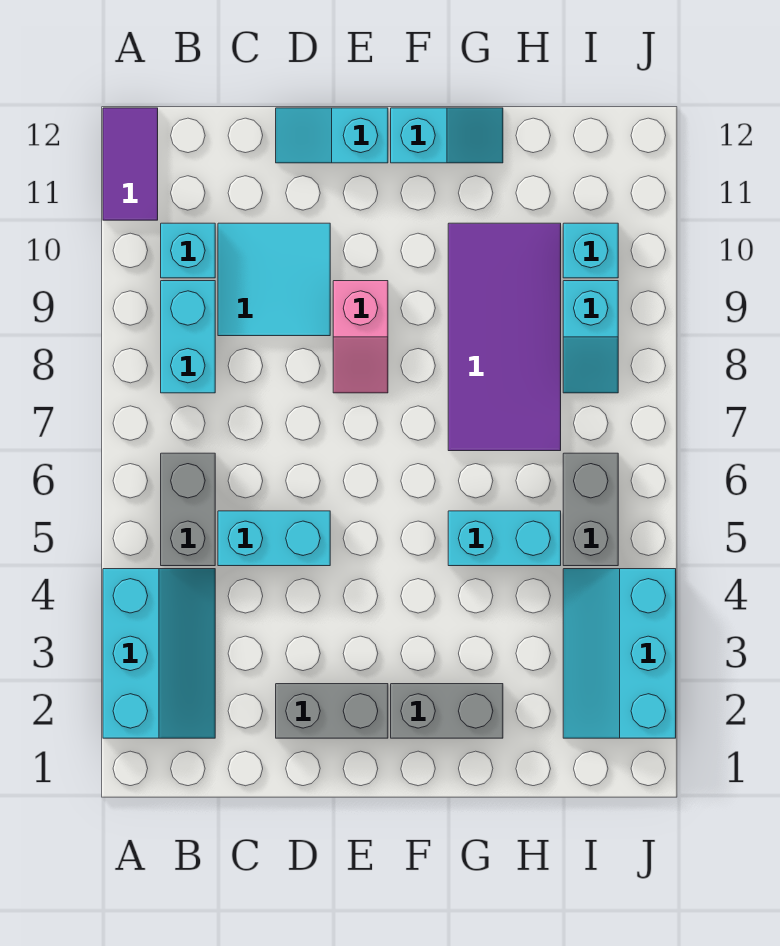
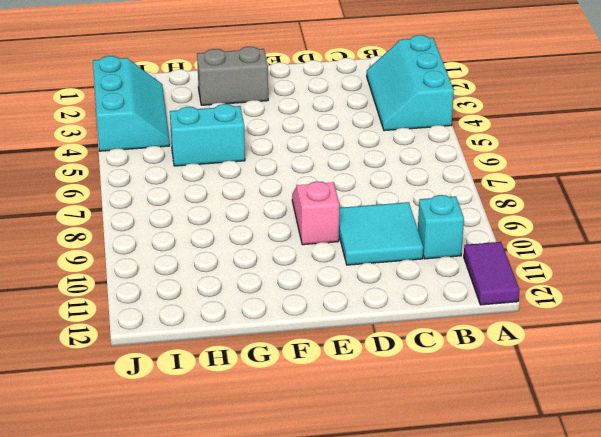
none -> grey 1x2 brick [161,453,215,566]
none -> cyan 1x2 brick [161,281,215,393]
none -> cyan 1x2 brick [218,511,330,566]

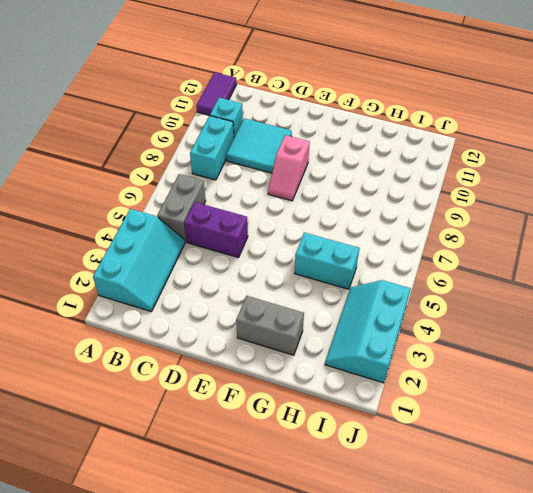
purple 1x2 brick [184,202,248,258] -> cyan 1x2 brick [218,511,330,566]
none -> grey 1x2 brick [276,684,388,738]
none -> cyan 1x2 slope [276,108,388,163]
none -> cyan 1x2 slope [391,108,503,163]

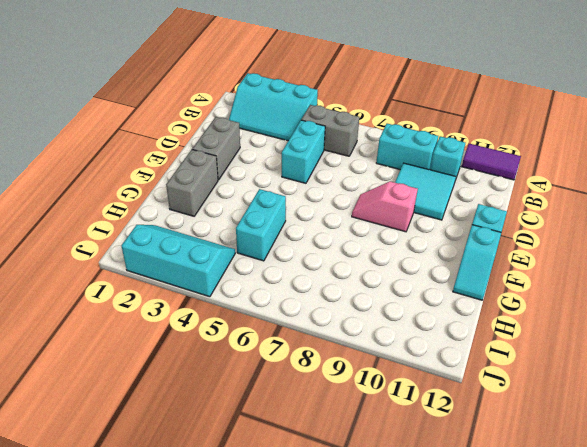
none -> purple 2x4 tile [448,223,561,451]
none -> grey 1x2 brick [563,453,618,566]
none -> cyan 1x2 slope [563,281,618,393]

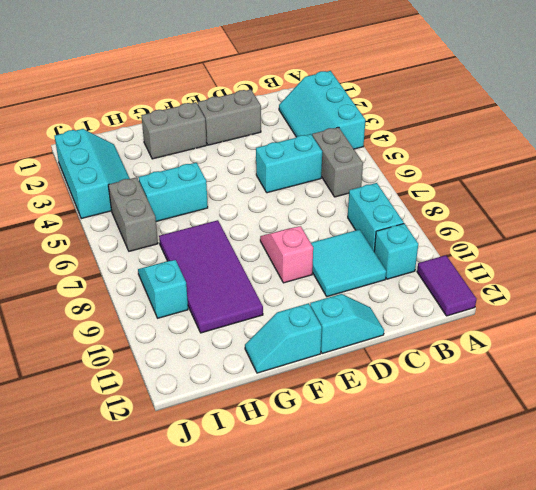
none -> cyan 1x1 brick [563,223,618,278]

